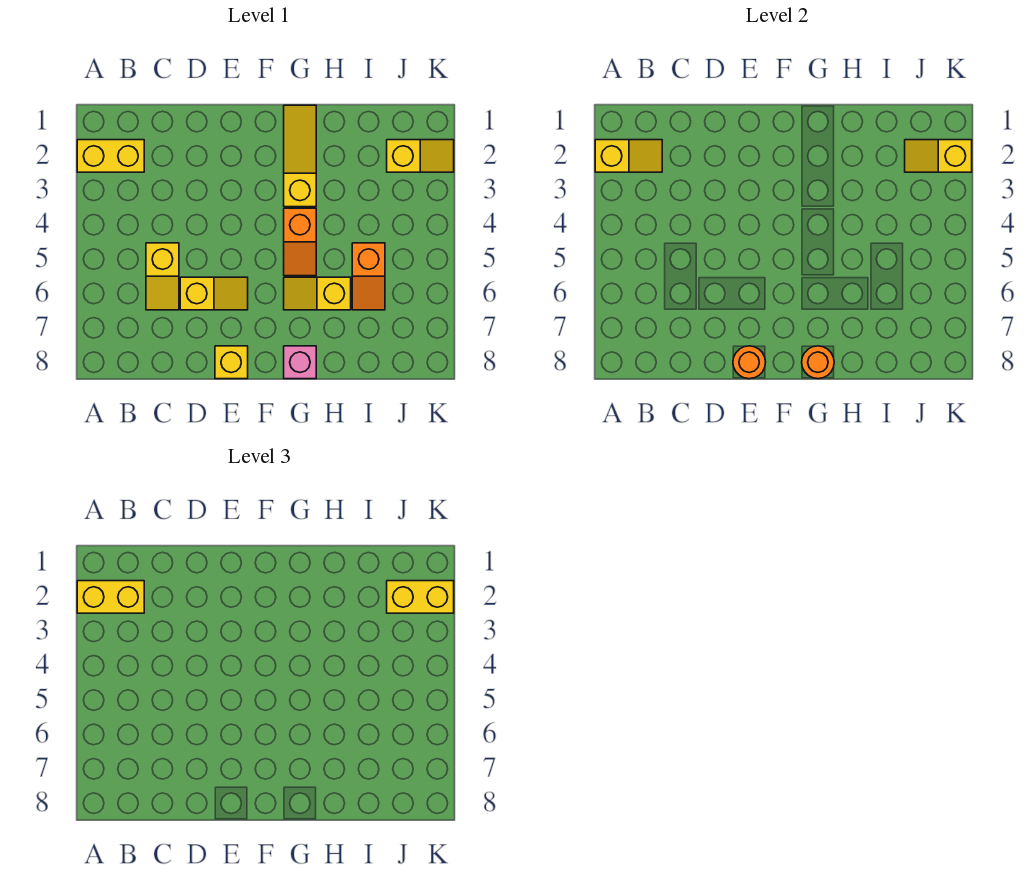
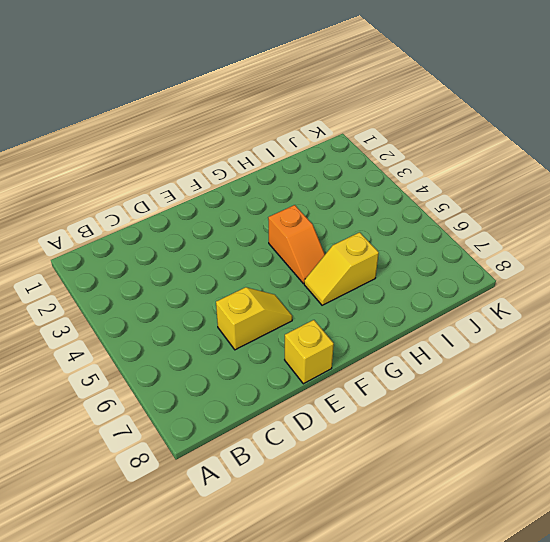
none -> yellow 1x2 brick [77,140,144,172]
none -> yellow 1x2 slope [146,243,179,310]
none -> yellow 1x3 slope [284,105,316,207]

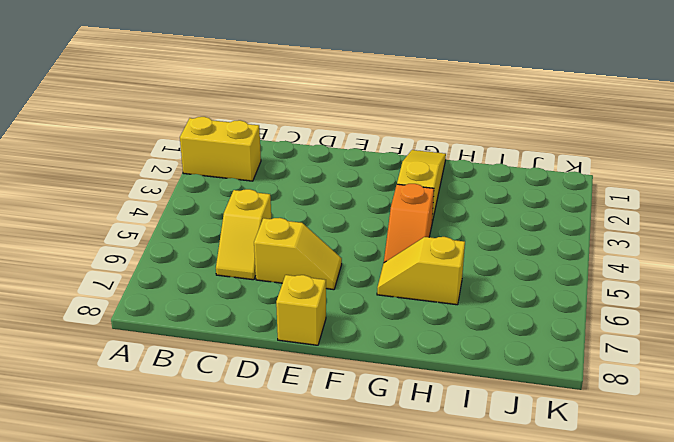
none -> pink 1x1 brick [284,346,316,379]
none -> orange 1x2 slope [352,243,385,310]
none -> yellow 1x2 slope [387,140,454,172]

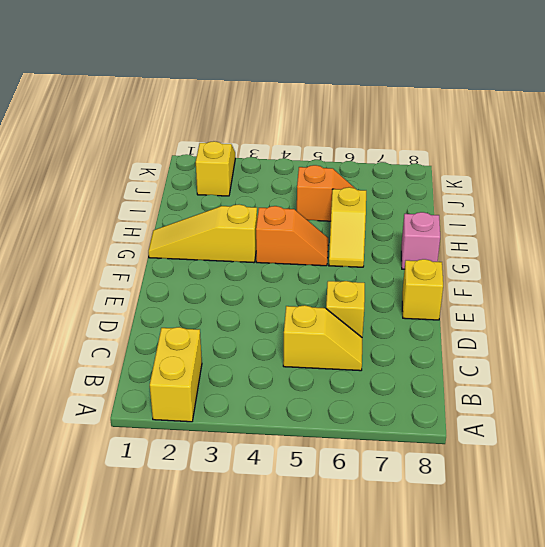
none -> yellow 1x2 slope [595,140,662,172]
none -> orange 1x1 round brick [733,346,766,379]
none -> orange 1x1 round brick [802,346,834,379]

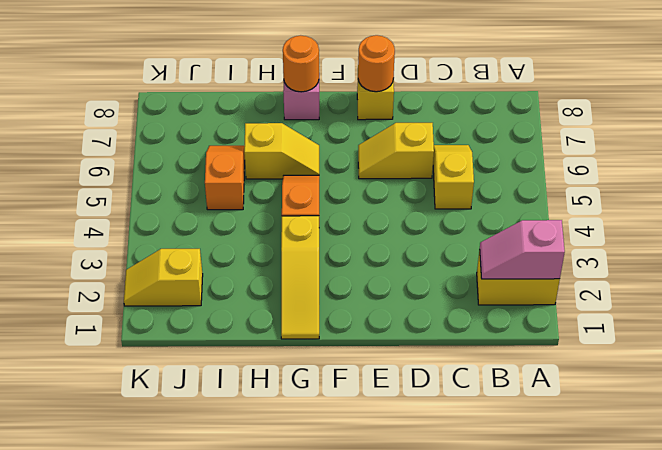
pink 1x2 slope [480,220,565,279] -> yellow 1x2 slope [595,140,662,172]
none -> yellow 1x2 slope [905,140,972,172]
none -> yellow 1x2 brick [77,581,144,613]
none -> yellow 1x2 brick [387,581,454,613]

